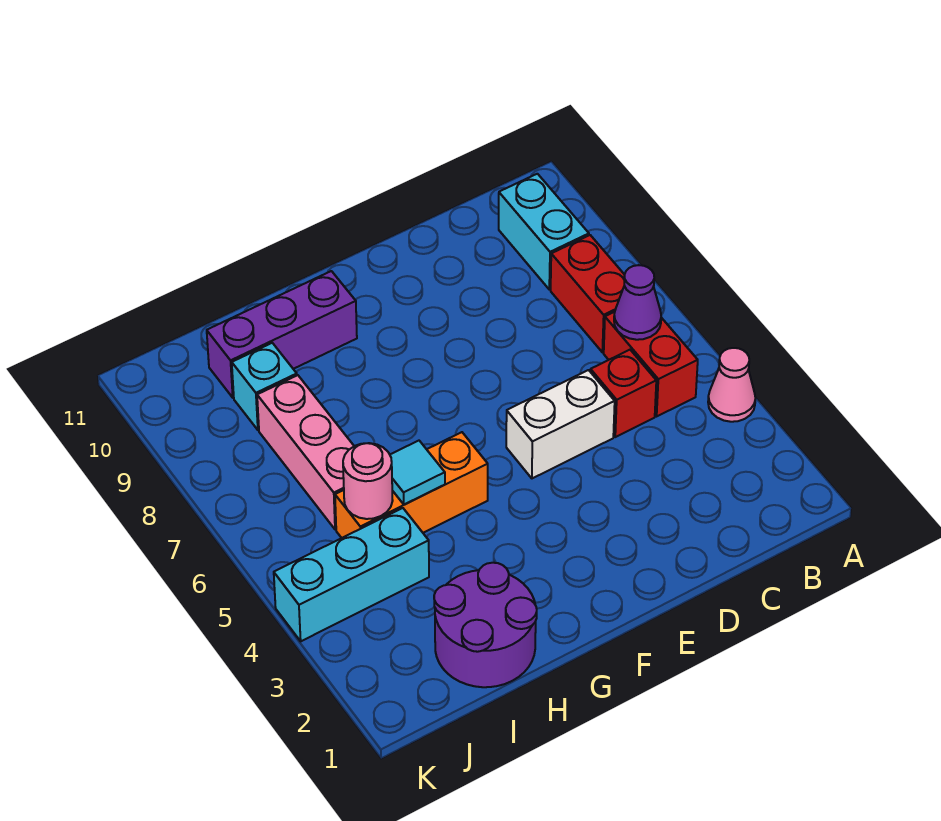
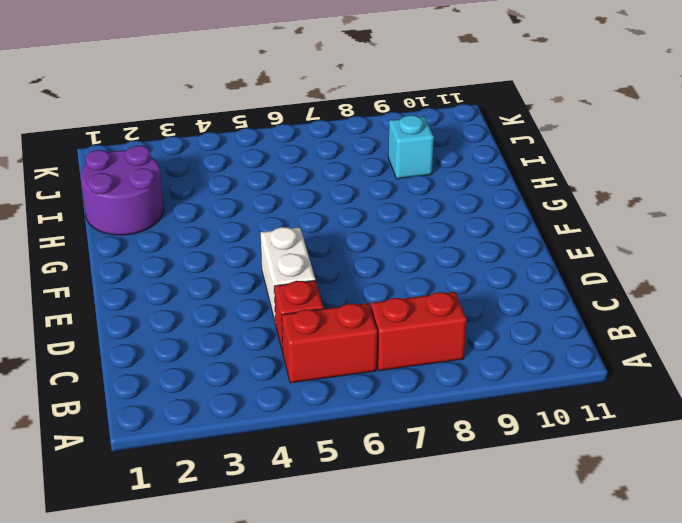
none -> pink 1x1 cone [708,348,755,422]
none -> cyan 1x2 brick [499,174,589,290]
none -> orange 1x3 brick [335,432,488,538]

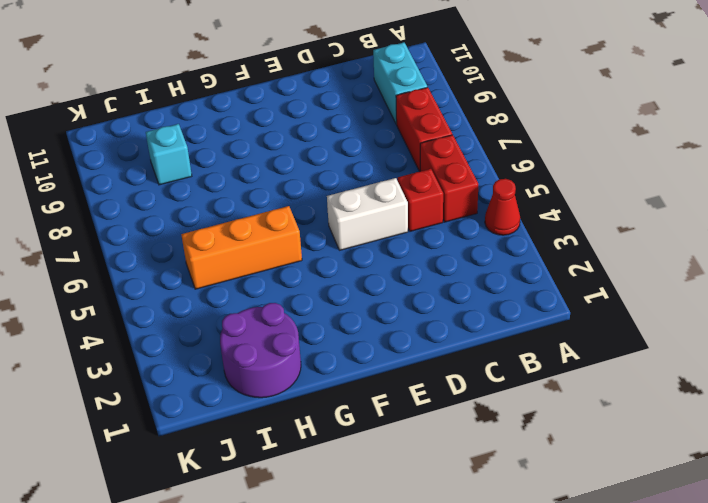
red 1x1 cone [485,179,520,235] -> pink 1x1 cone [708,348,755,422]
none -> purple 1x3 brick [207,271,357,398]
none -> cyan 1x3 brick [274,508,429,641]
none -> pink 1x3 brick [257,375,354,530]

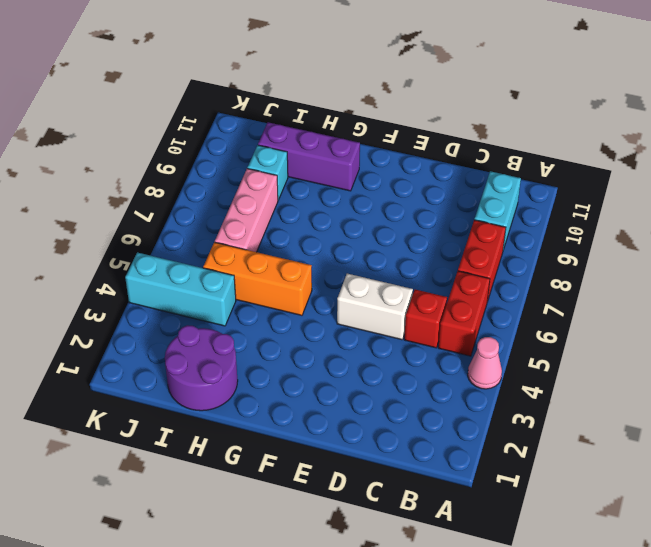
none -> purple 1x1 cone [614,265,661,340]
none -> cyan 1x1 tile [390,441,445,505]
none -> pink 1x1 round brick [343,443,393,519]

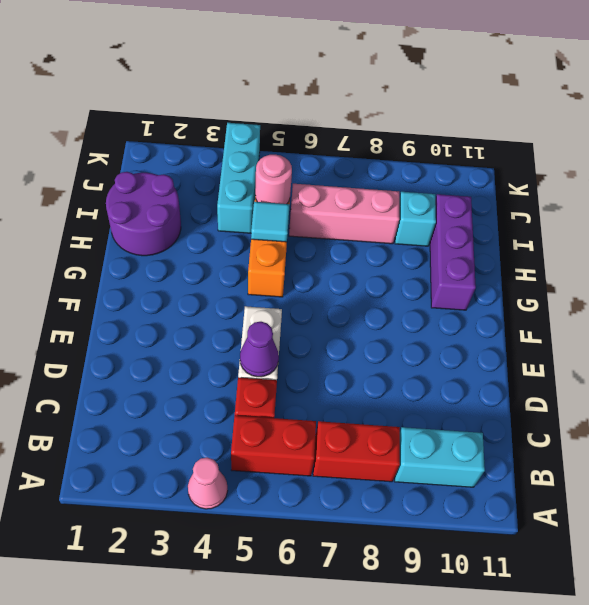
purple 1x1 cone [240,322,279,377] -> purple 1x1 cone moved to [614,265,661,340]

